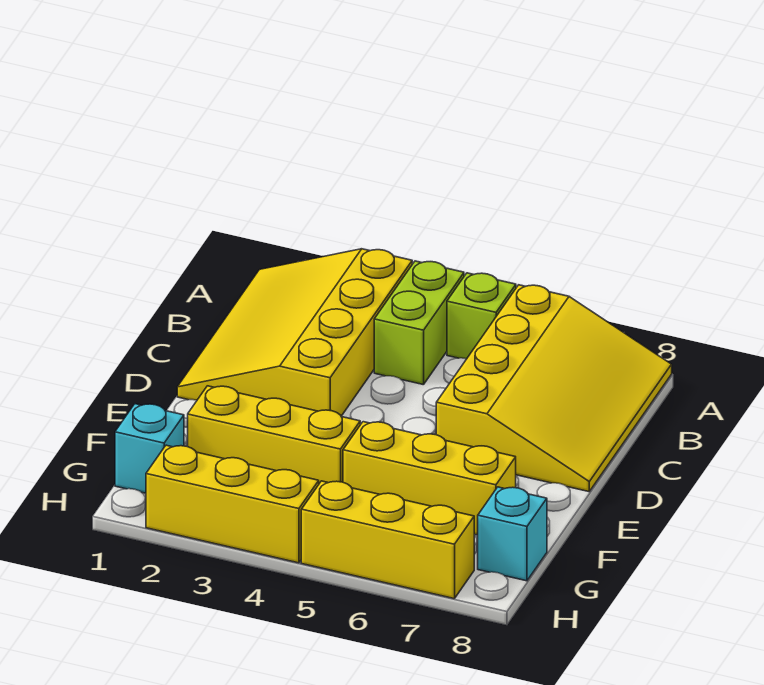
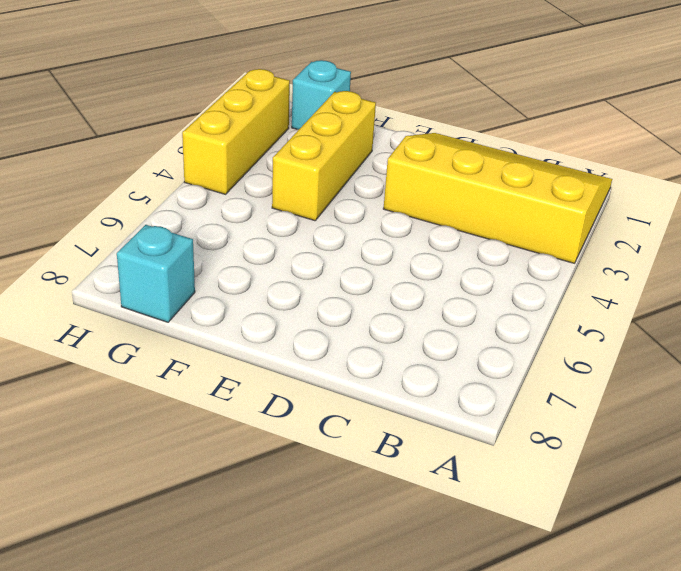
none -> lime 1x2 brick [374,261,464,385]
none -> lime 1x1 brick [447,273,516,359]

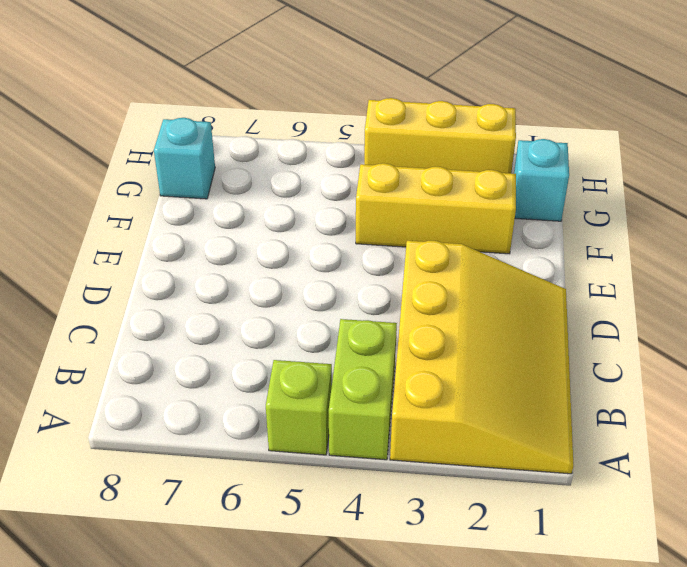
none -> yellow 3x4 slope [436,285,672,492]
none -> yellow 1x3 brick [343,422,516,535]

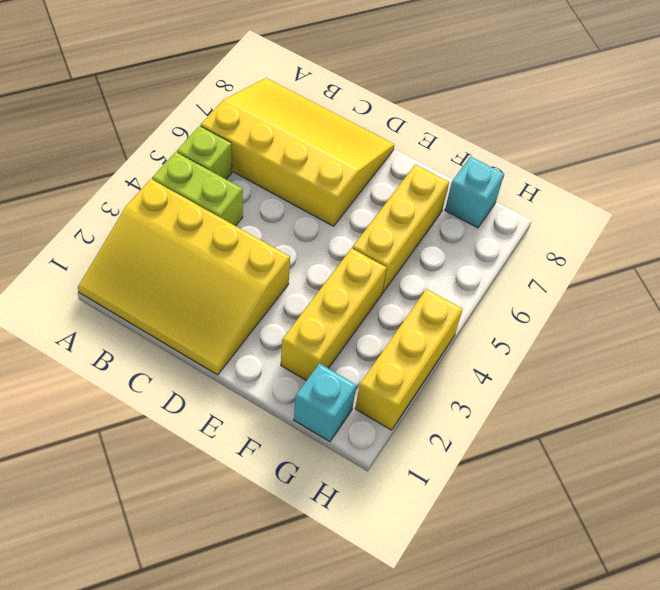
none -> yellow 1x3 brick [301,481,474,599]

